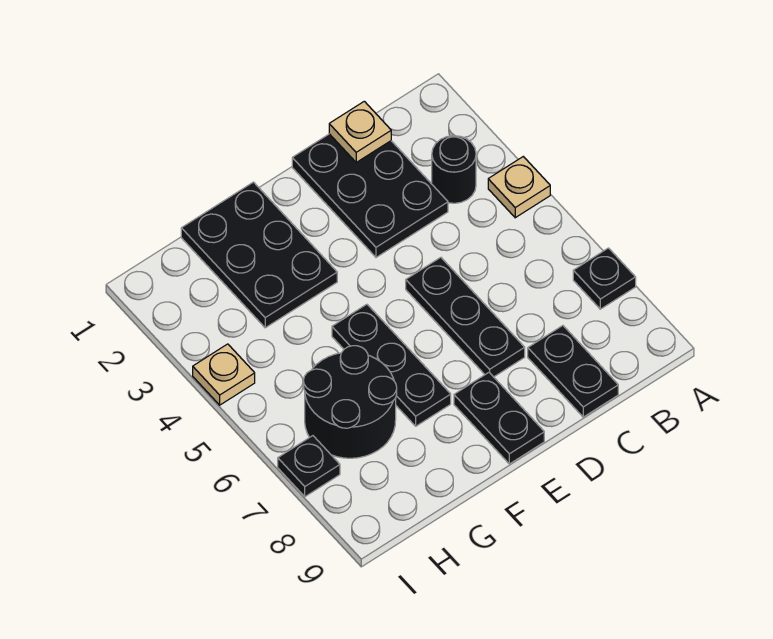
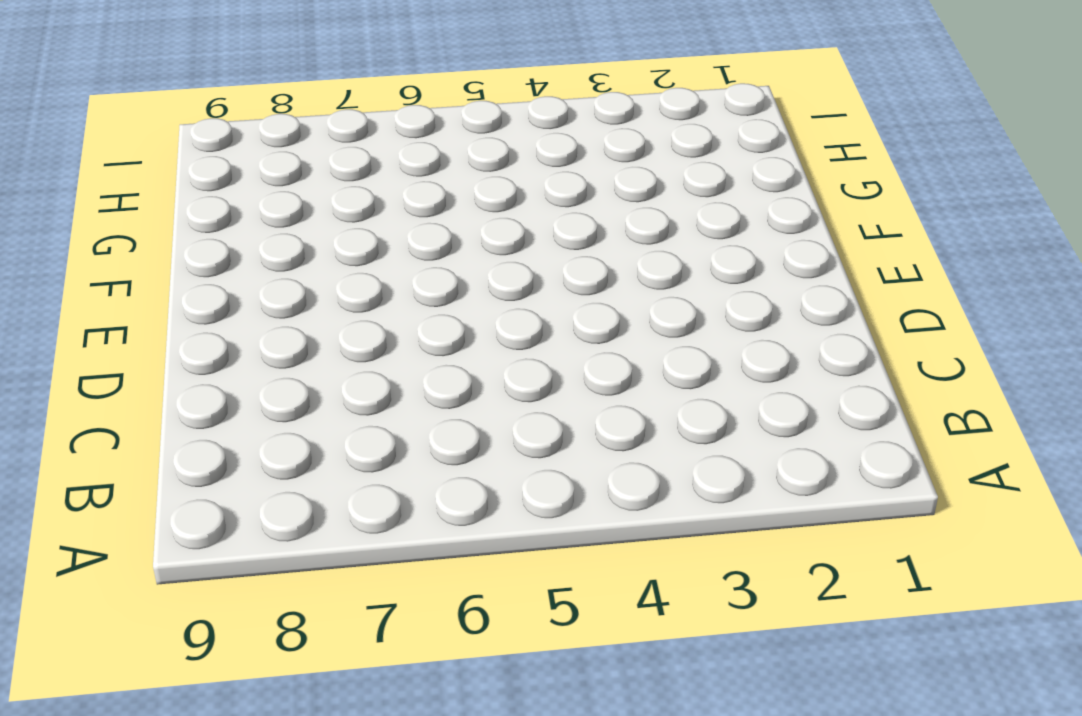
none -> tan 1x1 plate [488,157,550,218]
none -> black 1x1 plate [573,248,636,309]
none -> black 1x1 round brick [432,136,476,203]

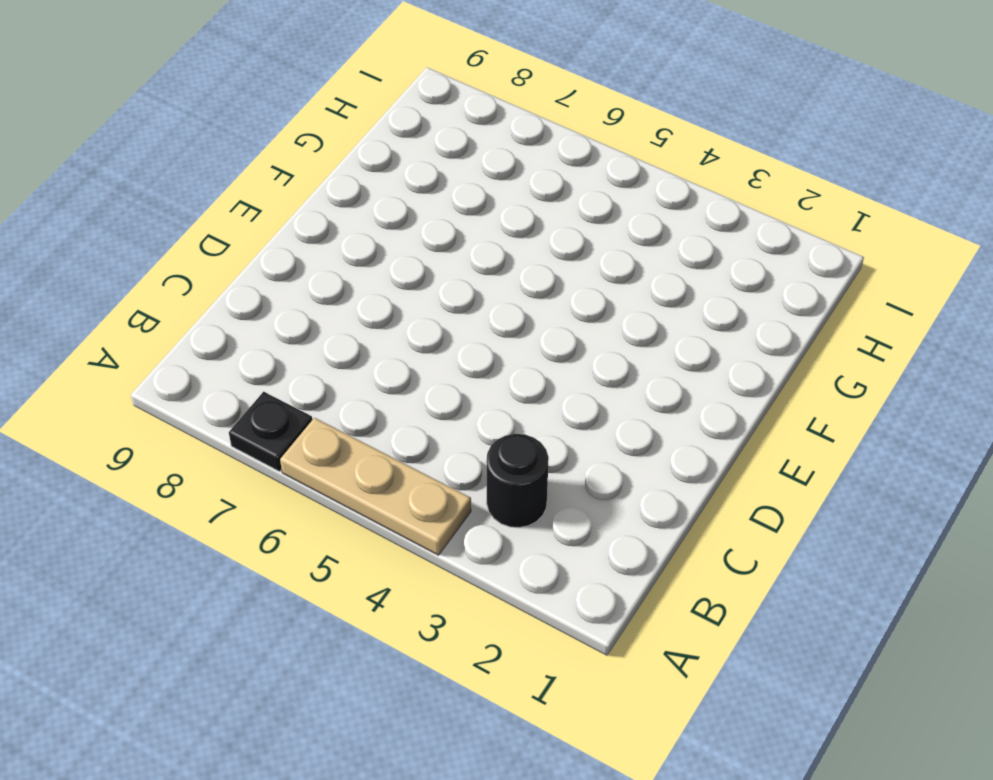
tan 1x3 plate [280,418,471,555] -> tan 1x1 plate [488,157,550,218]
none -> black 2x3 plate [292,134,448,257]
none -> black 1x2 plate [528,326,618,417]
none -> black 1x3 plate [406,257,525,377]

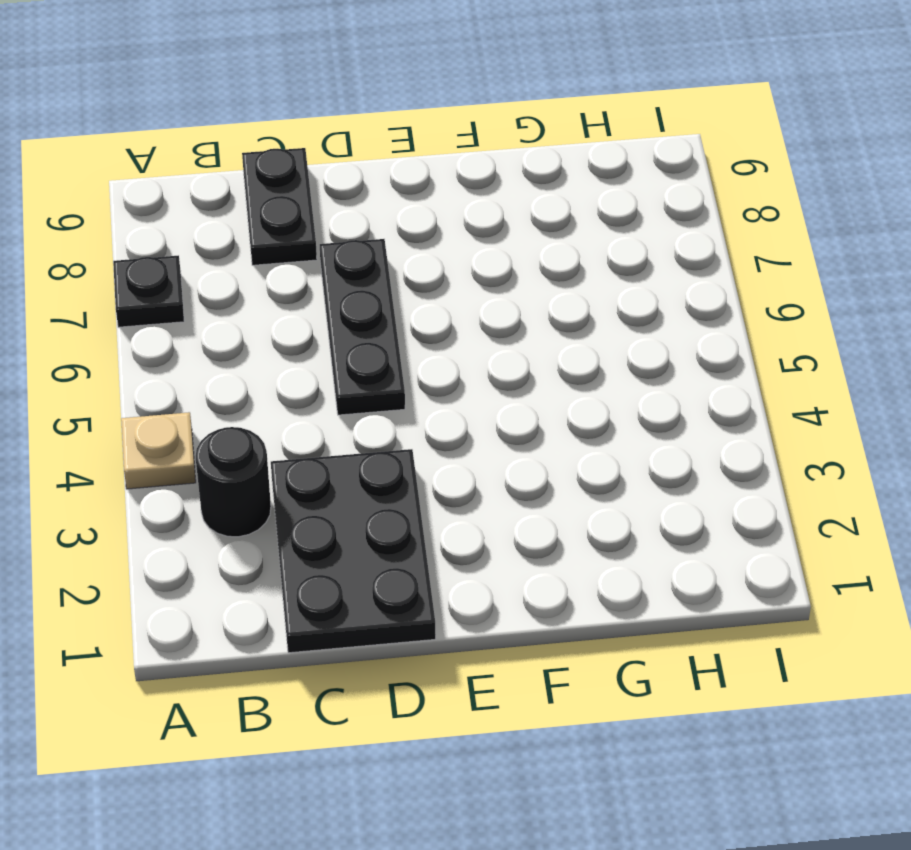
none -> black 1x2 plate [454,373,544,464]
none -> black 2x3 plate [181,182,337,328]
none -> black 1x3 plate [332,304,451,426]

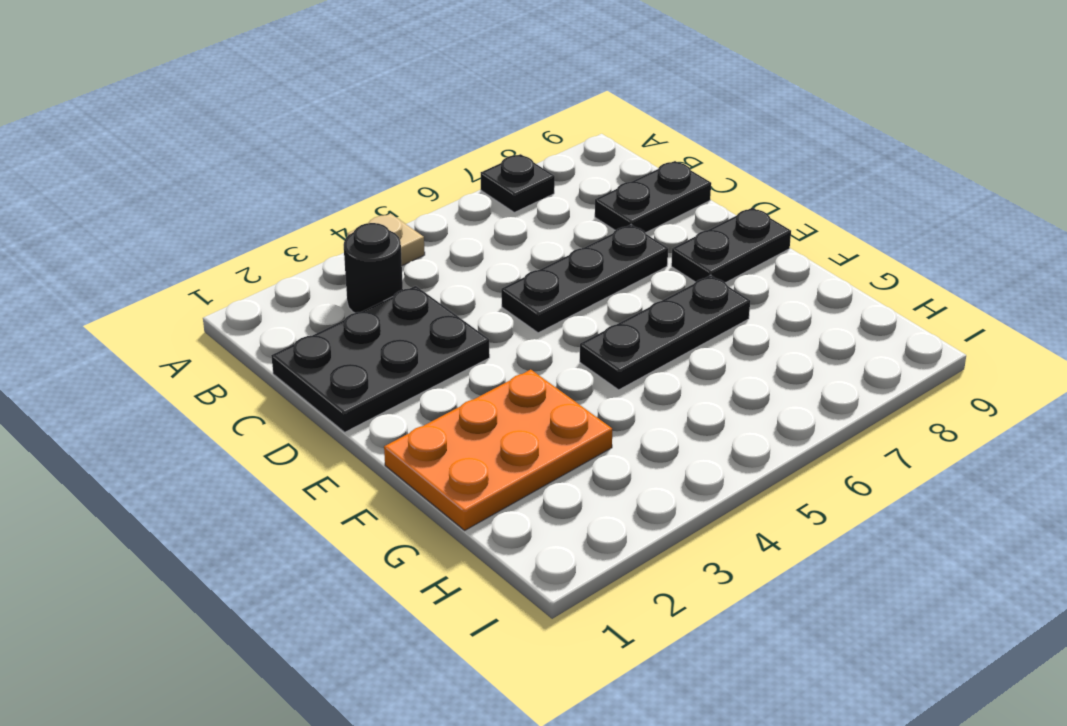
orange 2x3 plate [384,370,612,530] -> black 2x3 plate [181,182,337,328]
none -> black 2x2 round brick [303,346,397,458]
none -> tan 1x1 plate [193,344,255,405]
none -> black 1x1 plate [278,436,340,497]

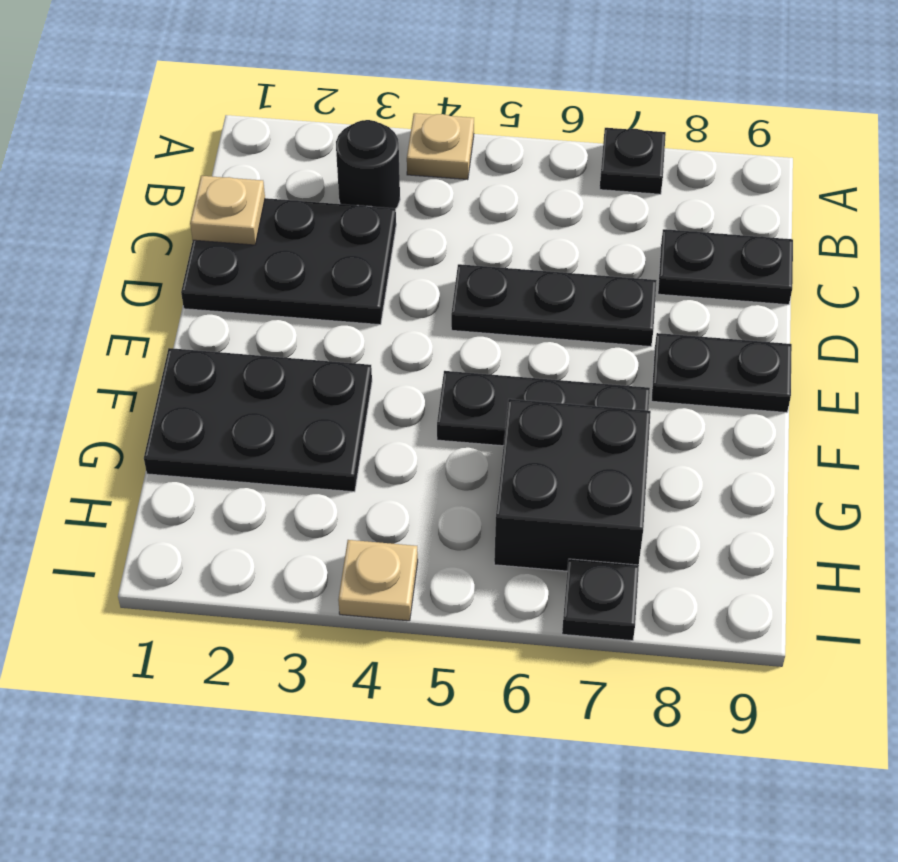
black 2x2 brick [494,399,651,571] -> black 2x2 round brick [303,346,397,458]

